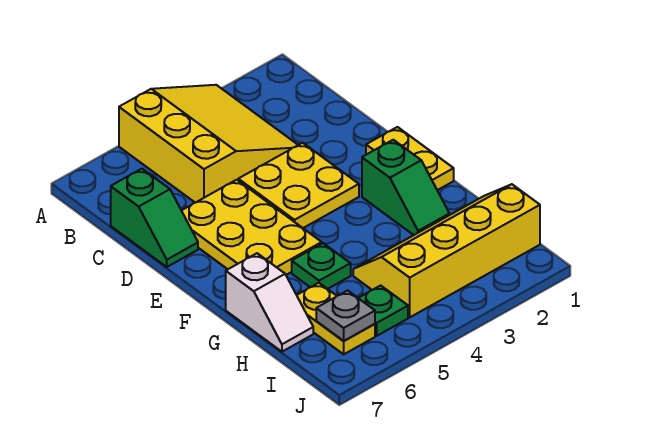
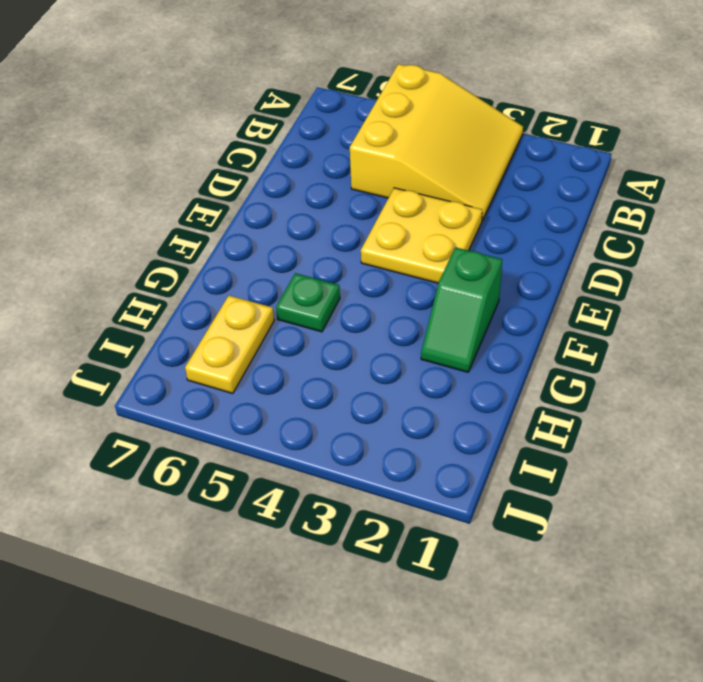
none -> green 1x2 slope [111,169,198,267]
none -> yellow 2x3 plate [182,180,322,275]
none -> yellow 1x2 plate [366,127,454,190]

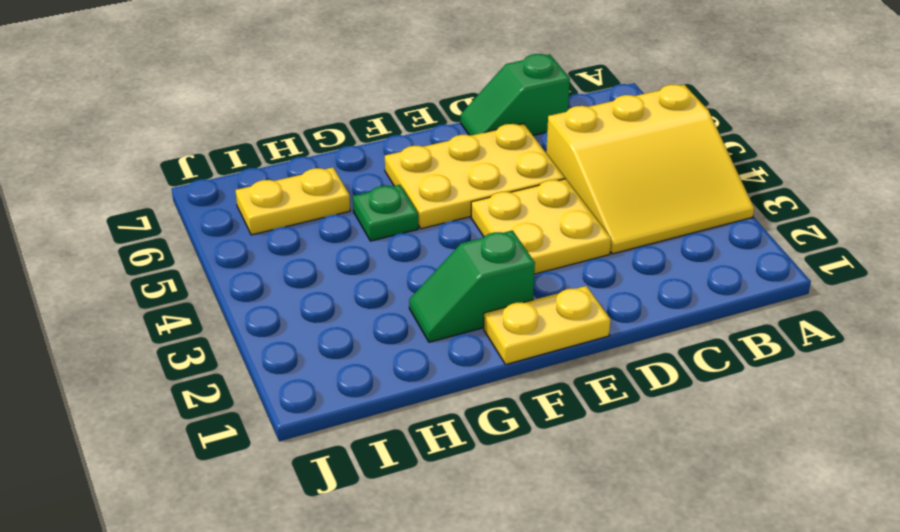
none -> white 1x2 slope [226,253,313,352]
none -> yellow 2x4 slope [353,184,540,317]
none -> green 1x1 plate [359,285,408,336]

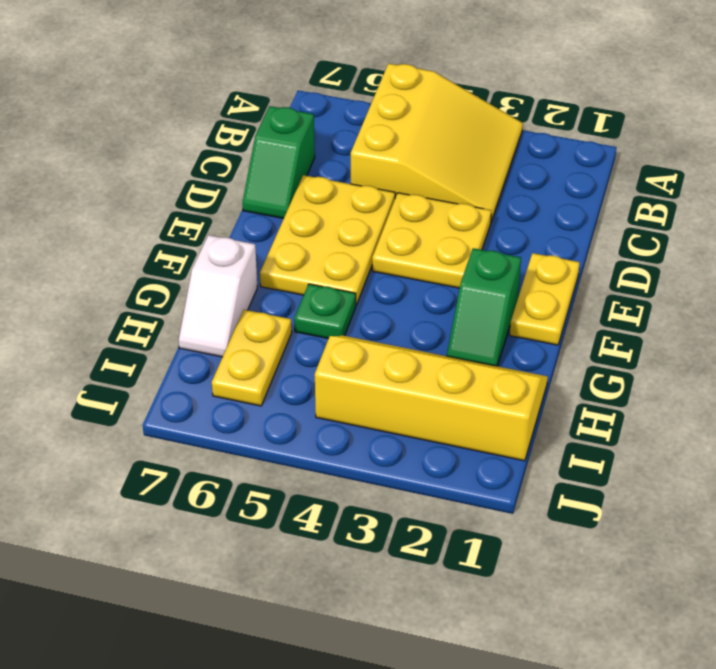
none -> green 1x1 plate [359,285,408,336]
none -> grey 1x1 plate [316,291,375,341]

